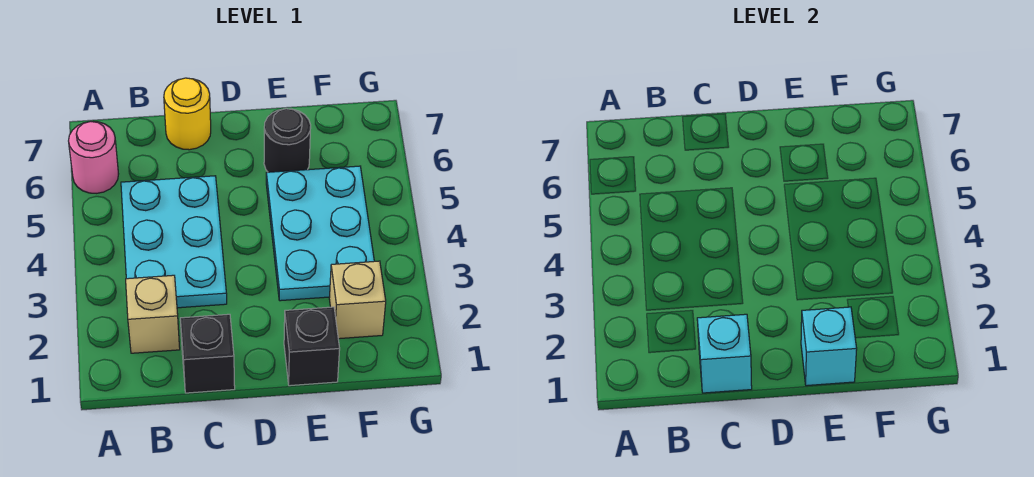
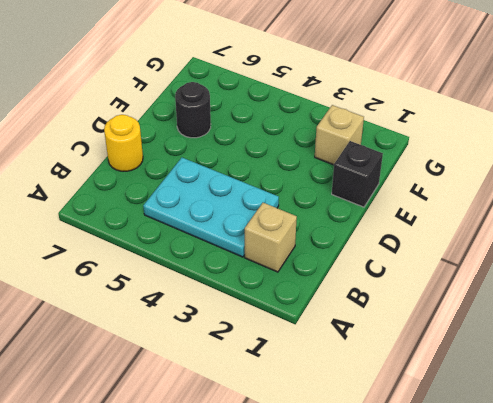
none -> pink 1x1 round brick [69,121,118,193]
none -> black 1x1 brick [180,314,235,393]

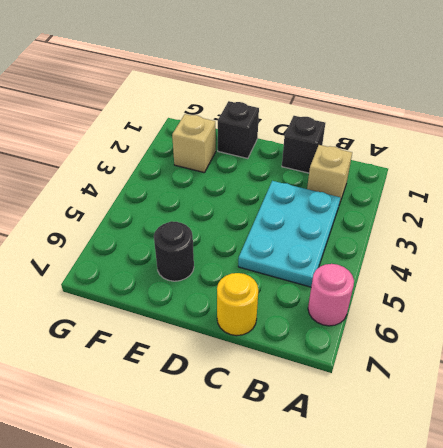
none -> cyan 2x3 plate [266,166,374,301]
none -> cyan 1x1 brick [697,314,752,393]

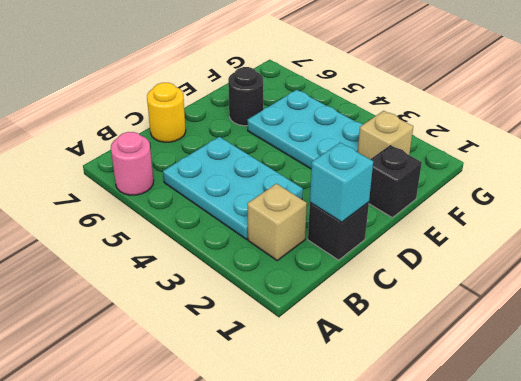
none -> cyan 1x1 brick [801,307,857,386]

